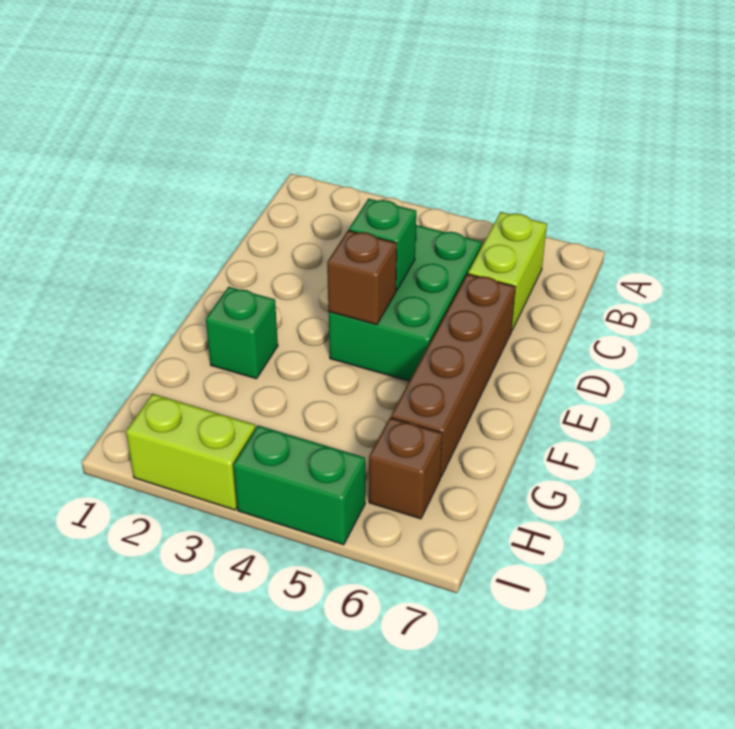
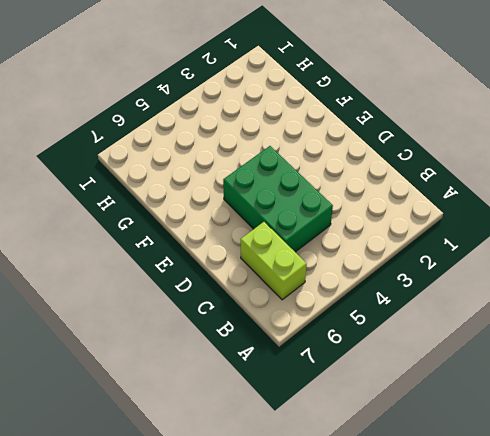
none -> brown 1x4 brick [391,274,515,477]
none -> green 1x1 brick [206,287,278,379]

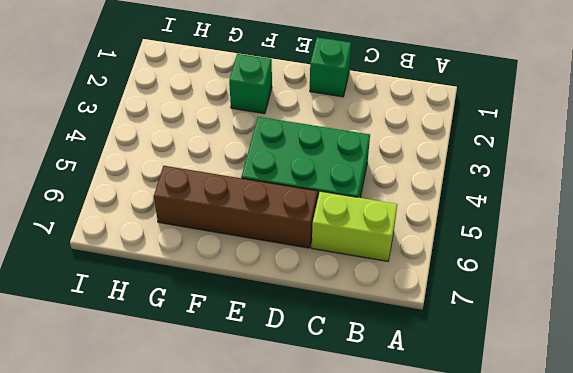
green 1x1 brick [310,37,351,97] -> green 1x1 brick moved to [349,199,416,291]
none -> brown 1x1 brick [369,418,443,519]
none -> lime 1x2 brick [126,394,256,510]

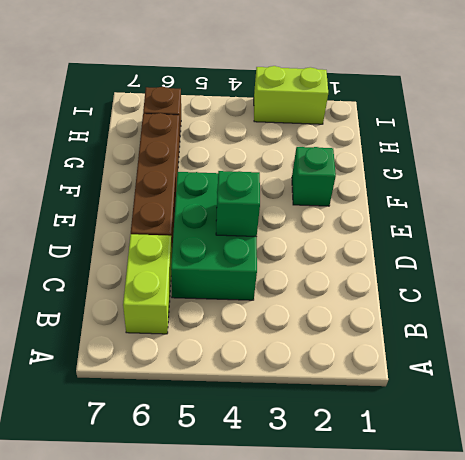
none -> green 1x2 brick [233,425,365,545]
none -> brown 1x1 brick [327,230,397,325]

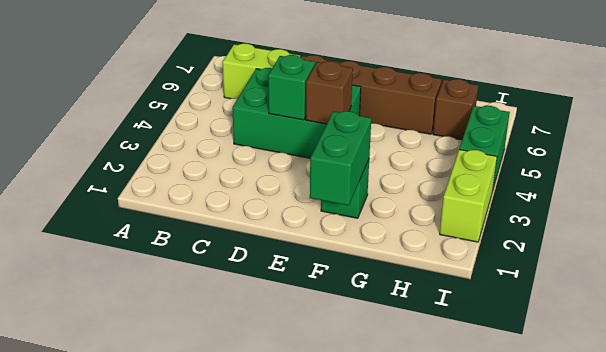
green 1x2 brick [310,111,371,205] -> none

